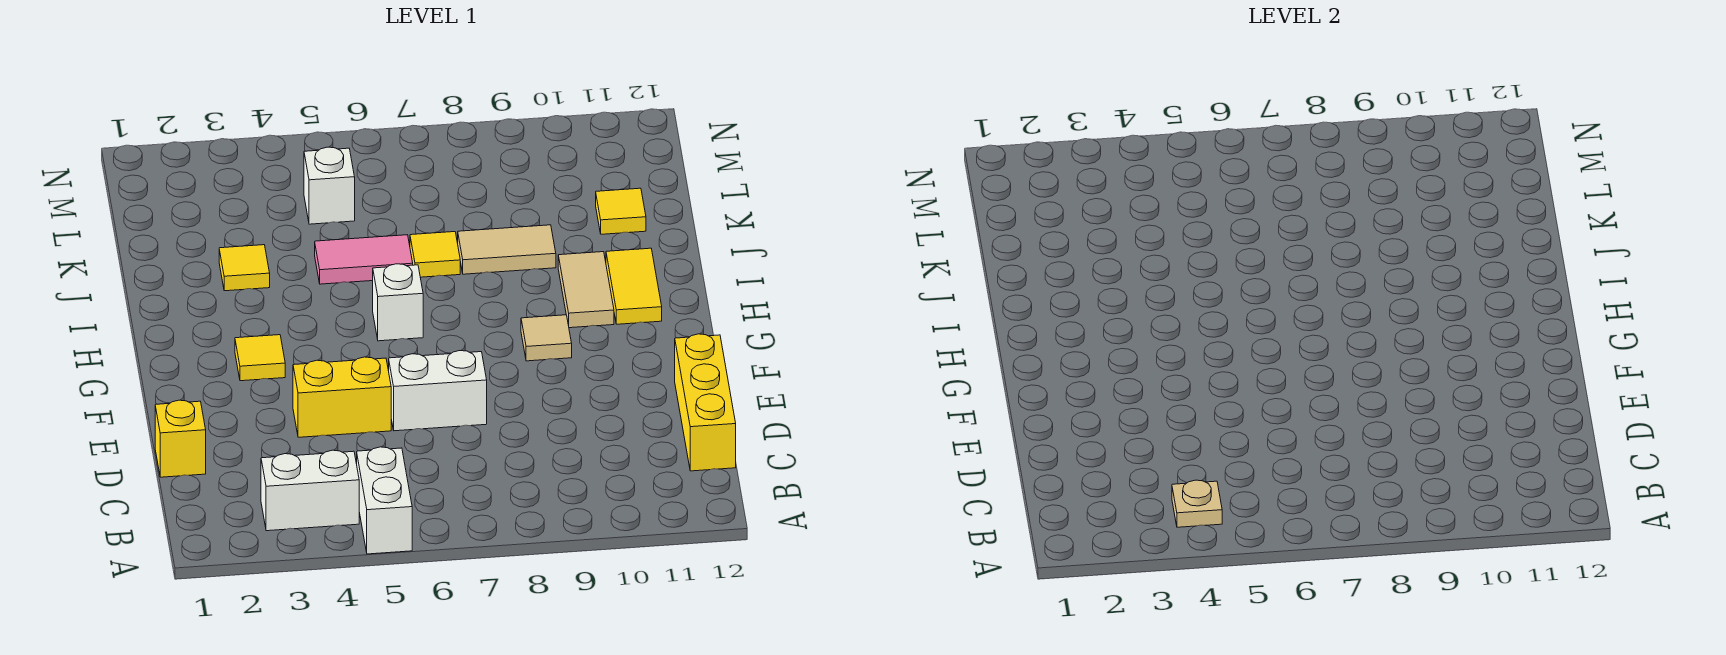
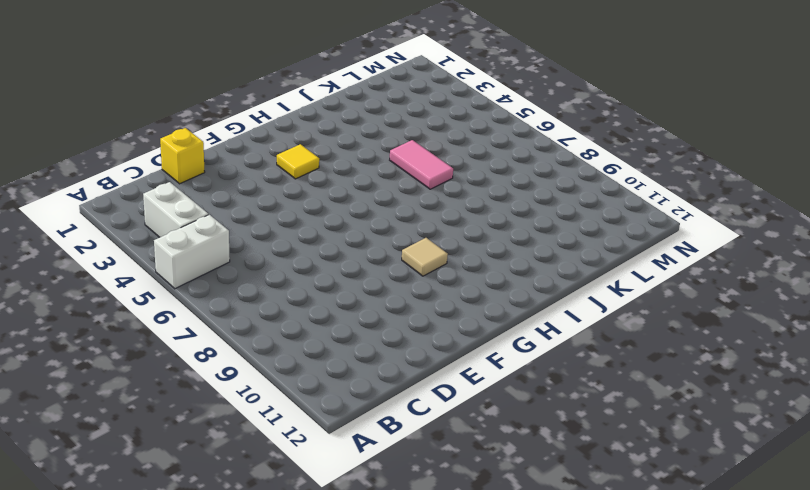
none -> yellow 1x3 brick [675,334,736,471]
none -> yellow 1x2 brick [293,357,391,437]
none -> white 1x2 brick [389,351,487,431]

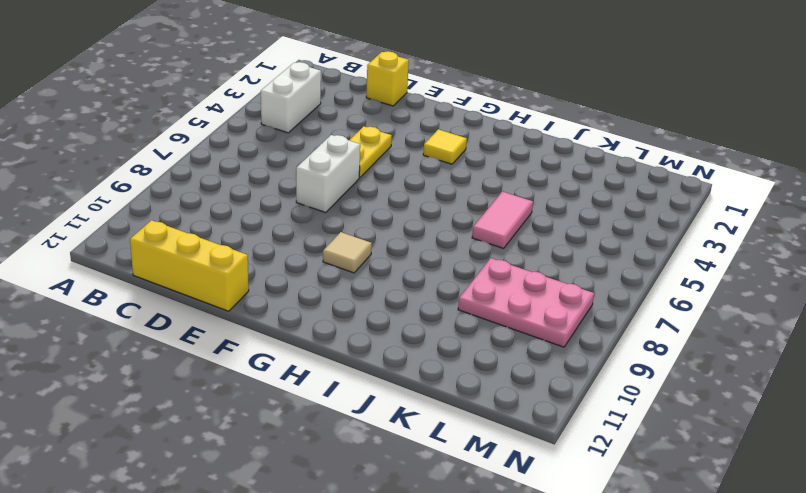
yellow 1x2 plate [349,126,392,178] -> yellow 1x2 brick [293,357,391,437]
pink 2x3 plate [458,258,594,347] -> none
none -> white 1x2 brick [357,447,412,554]
none -> white 1x1 brick [373,264,423,341]
none -> tan 1x2 tile [558,252,614,328]

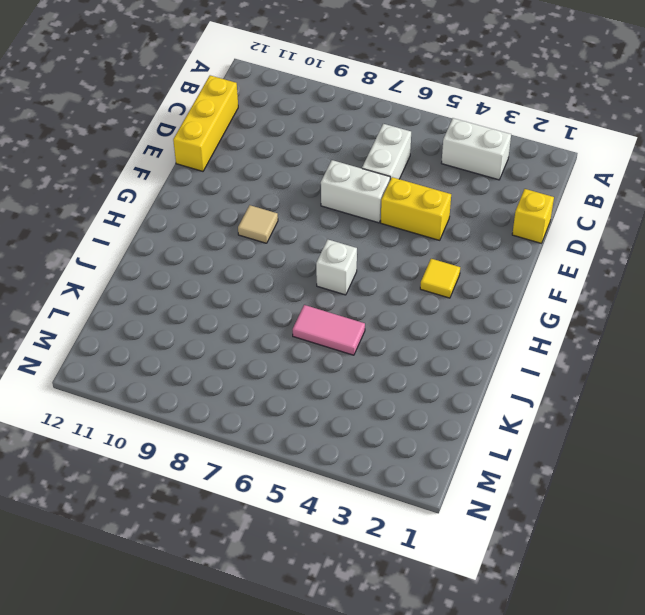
white 1x2 brick [362,124,411,180] -> white 1x2 brick moved to [357,447,412,554]
none -> tan 1x2 tile [558,252,614,328]
none -> yellow 1x2 tile [606,248,662,324]
none -> yellow 1x1 tile [219,245,270,291]

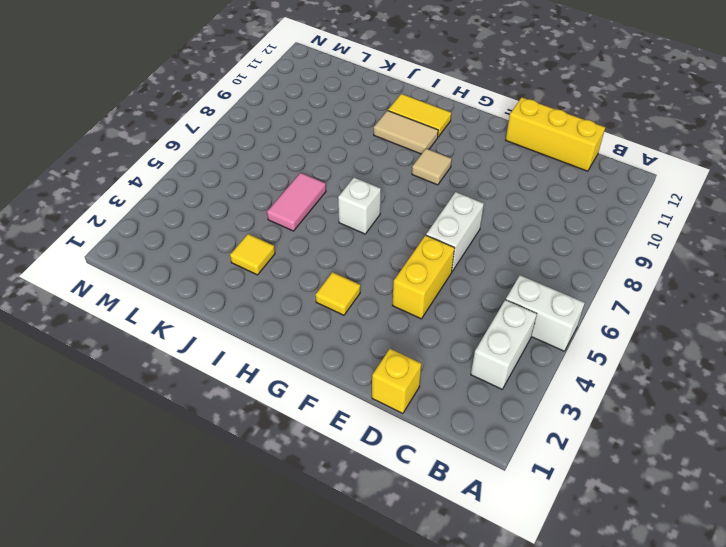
none -> yellow 1x1 tile [410,232,460,277]
none -> tan 1x2 tile [458,225,556,274]
none -> yellow 1x1 tile [596,188,646,234]

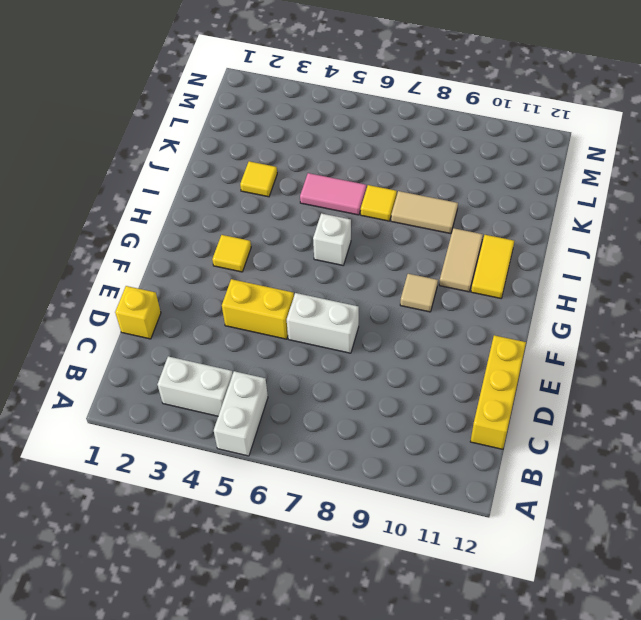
none -> yellow 1x1 tile [596,188,646,234]
none -> white 1x1 brick [304,147,355,224]
none -> tan 1x1 plate [1172,480,1222,527]

